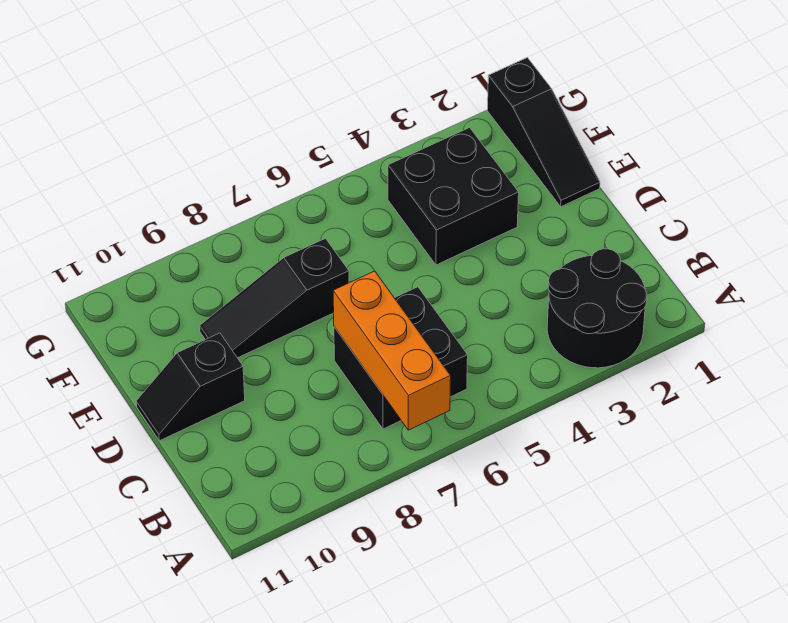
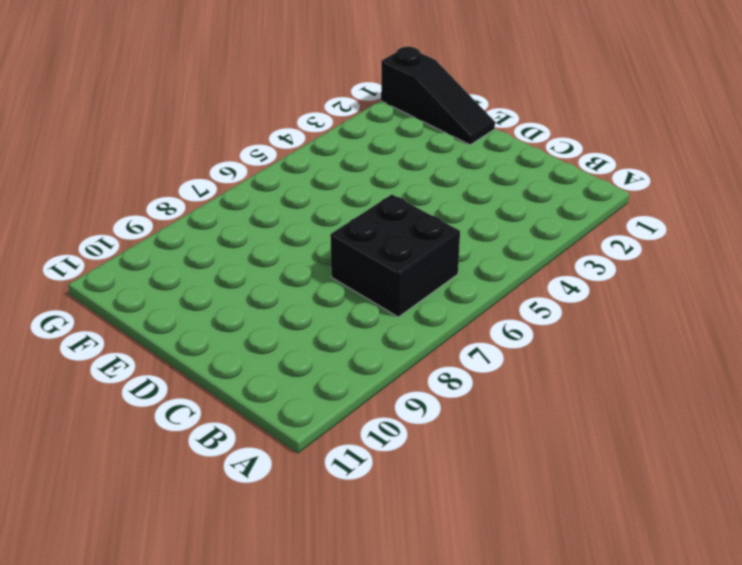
none -> black 2x2 round brick [547,249,647,368]
none -> black 1x2 slope [136,333,245,441]

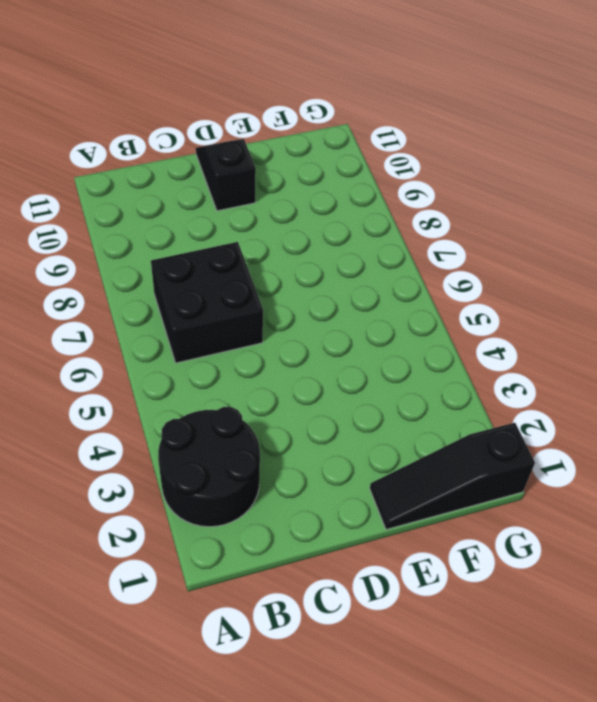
none -> black 2x2 brick [388,128,519,265]
none -> black 1x3 slope [200,238,349,358]

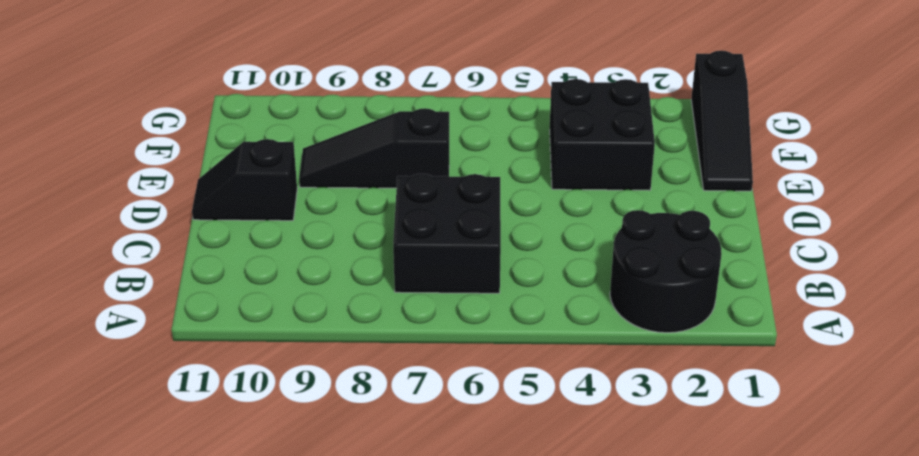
none -> orange 1x3 brick [333,271,451,430]

